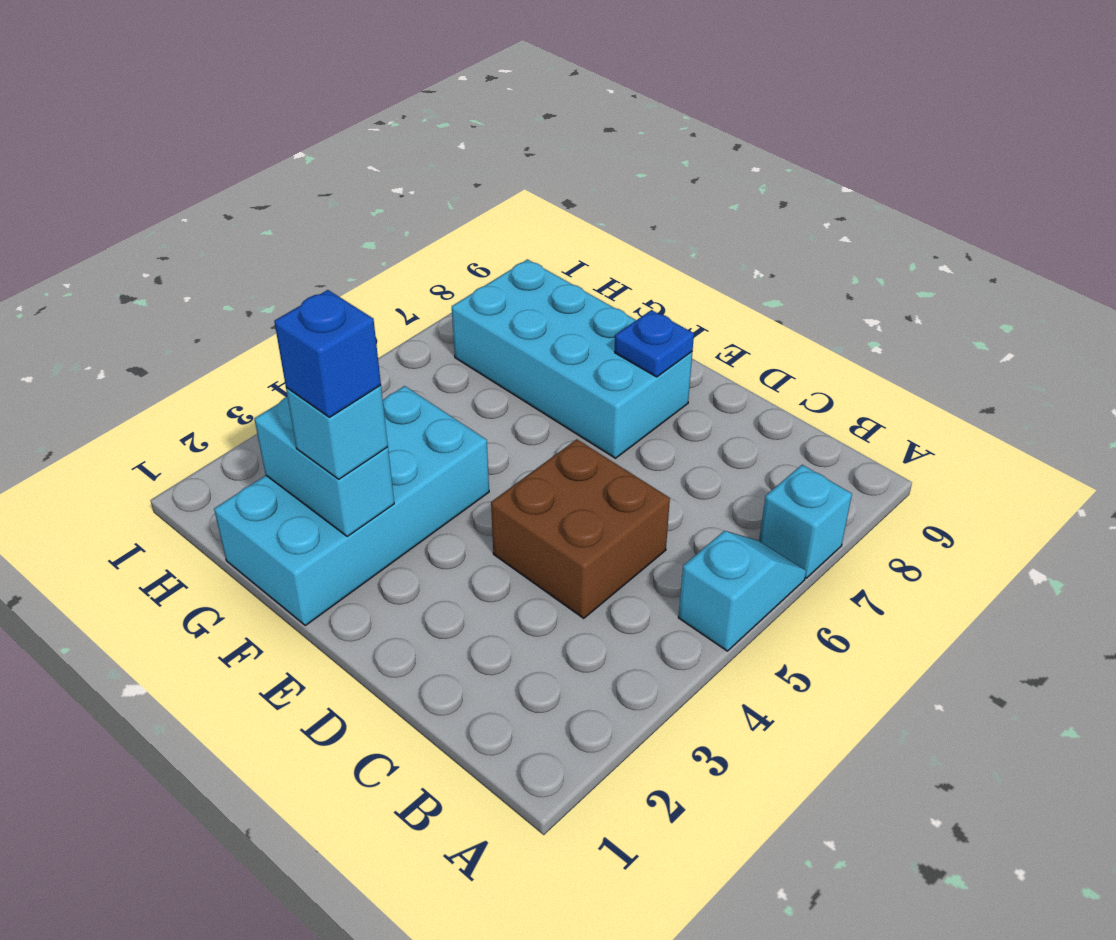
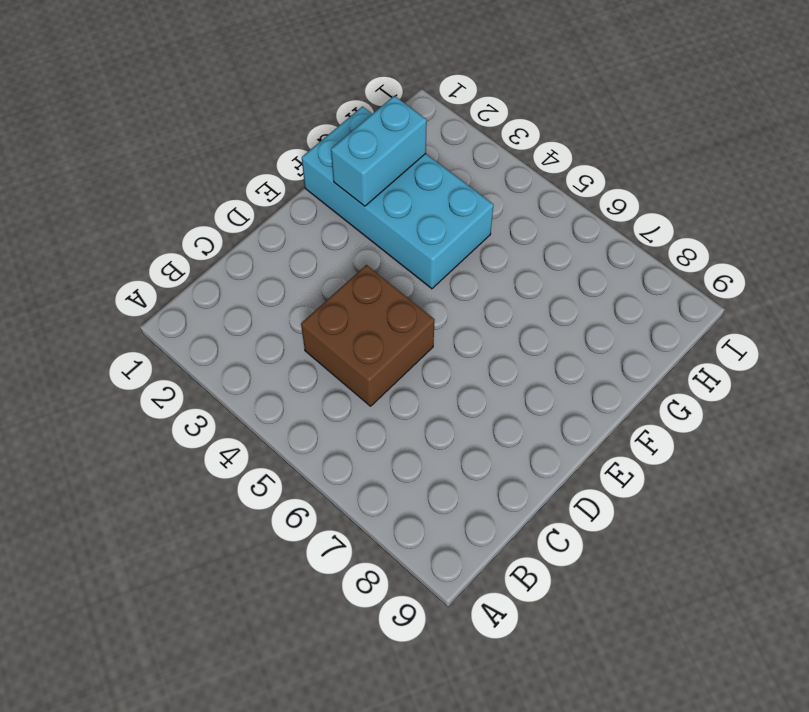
none -> cyan 1x2 slope [678,531,806,651]
none -> cyan 1x1 brick [759,465,852,578]

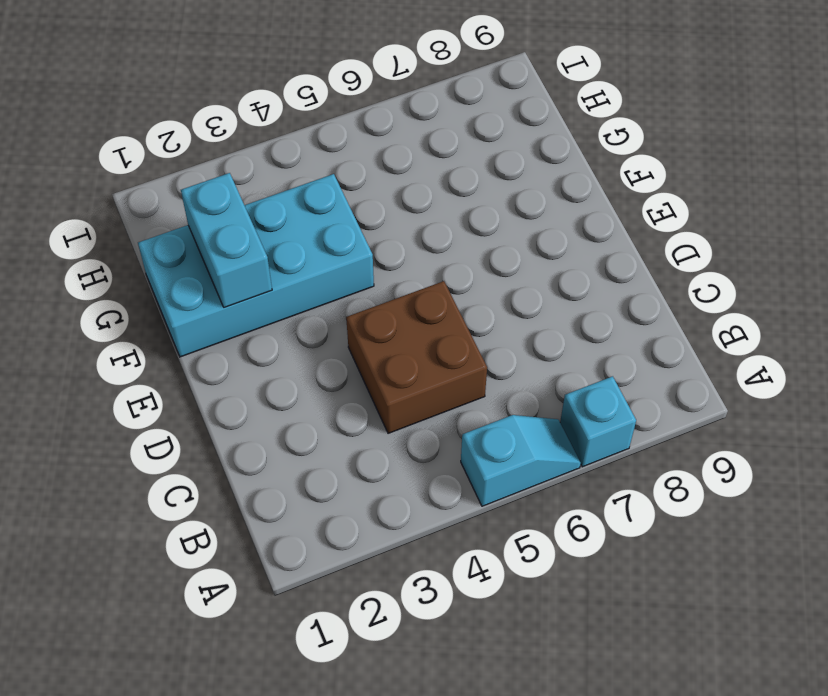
none -> cyan 2x4 brick [452,259,692,458]
none -> blue 1x1 plate [615,310,694,377]

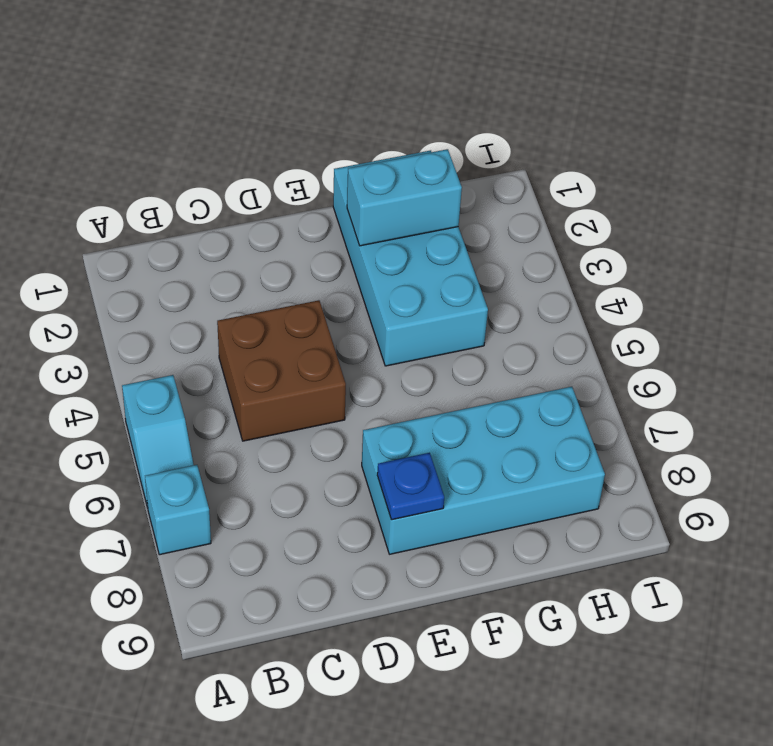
none -> cyan 1x1 brick [286,385,388,479]
none -> blue 1x1 brick [274,290,381,417]

